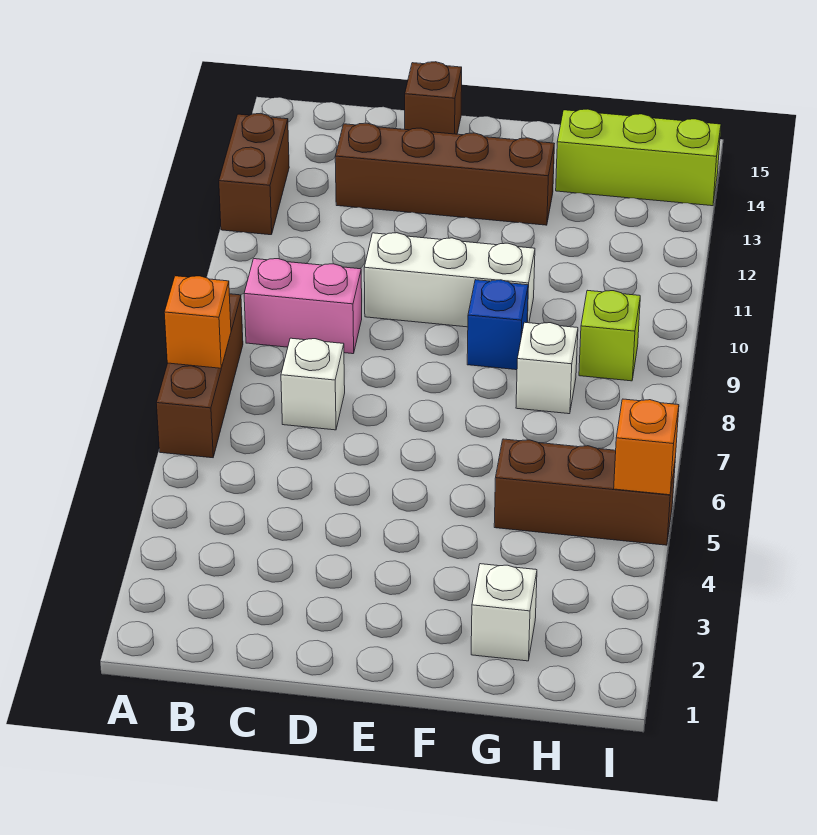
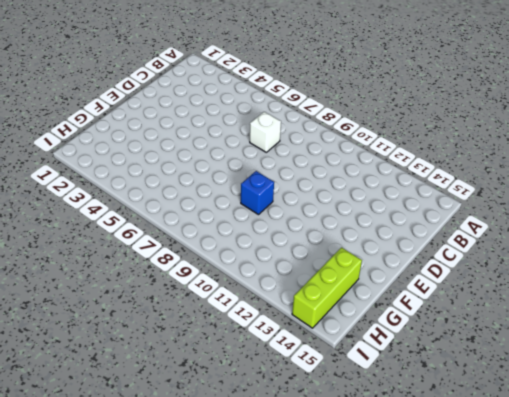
none -> brown 1x3 brick [156,294,243,458]
none -> brown 1x2 brick [219,113,289,235]
none -> pink 1x2 brick [244,259,362,354]

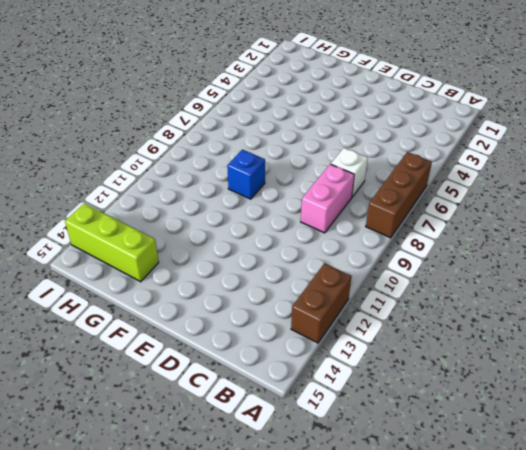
pink 1x2 brick [301,164,354,233] -> pink 1x2 brick turned to [244,259,362,354]
none -> brown 1x4 brick [335,123,554,225]
none -> white 1x3 brick [364,233,535,327]
none -> brown 1x1 brick [405,62,462,134]

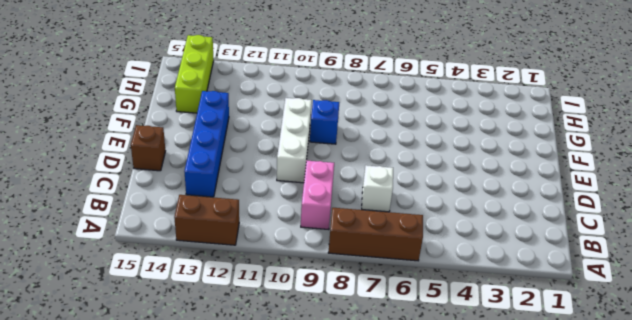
blue 1x4 brick [184,91,229,197] -> brown 1x4 brick [335,123,554,225]
none -> white 1x1 brick [471,564,537,661]
none -> brown 1x3 brick [494,439,676,545]
none -> white 1x1 brick [516,322,578,414]

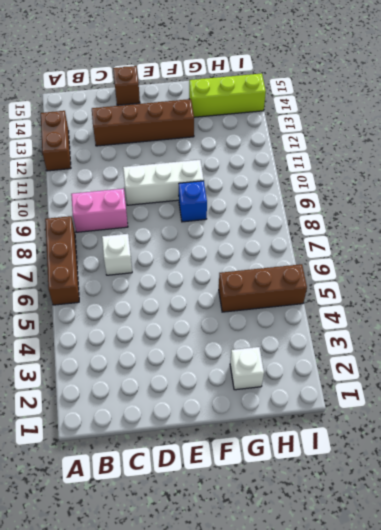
none -> white 1x1 brick [516,322,578,414]
none -> lime 1x1 brick [579,290,640,381]
none -> orange 1x1 brick [164,276,231,368]

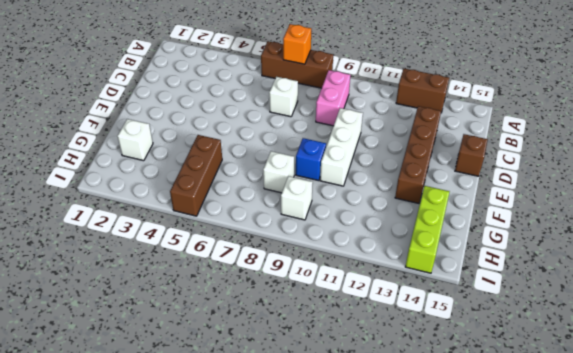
white 1x1 brick [281,176,313,220] -> lime 1x1 brick [579,290,640,381]
none -> orange 1x1 brick [614,399,679,495]

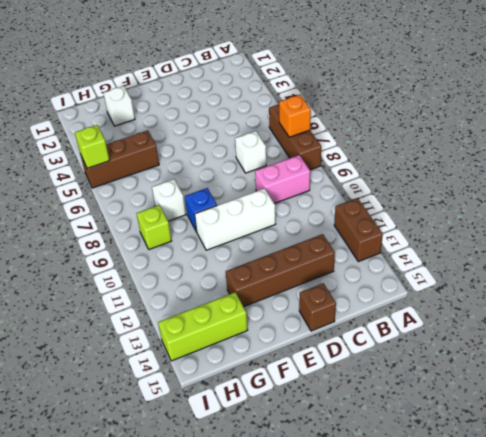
lime 1x1 brick [75,125,110,169] -> orange 1x1 brick [614,399,679,495]

